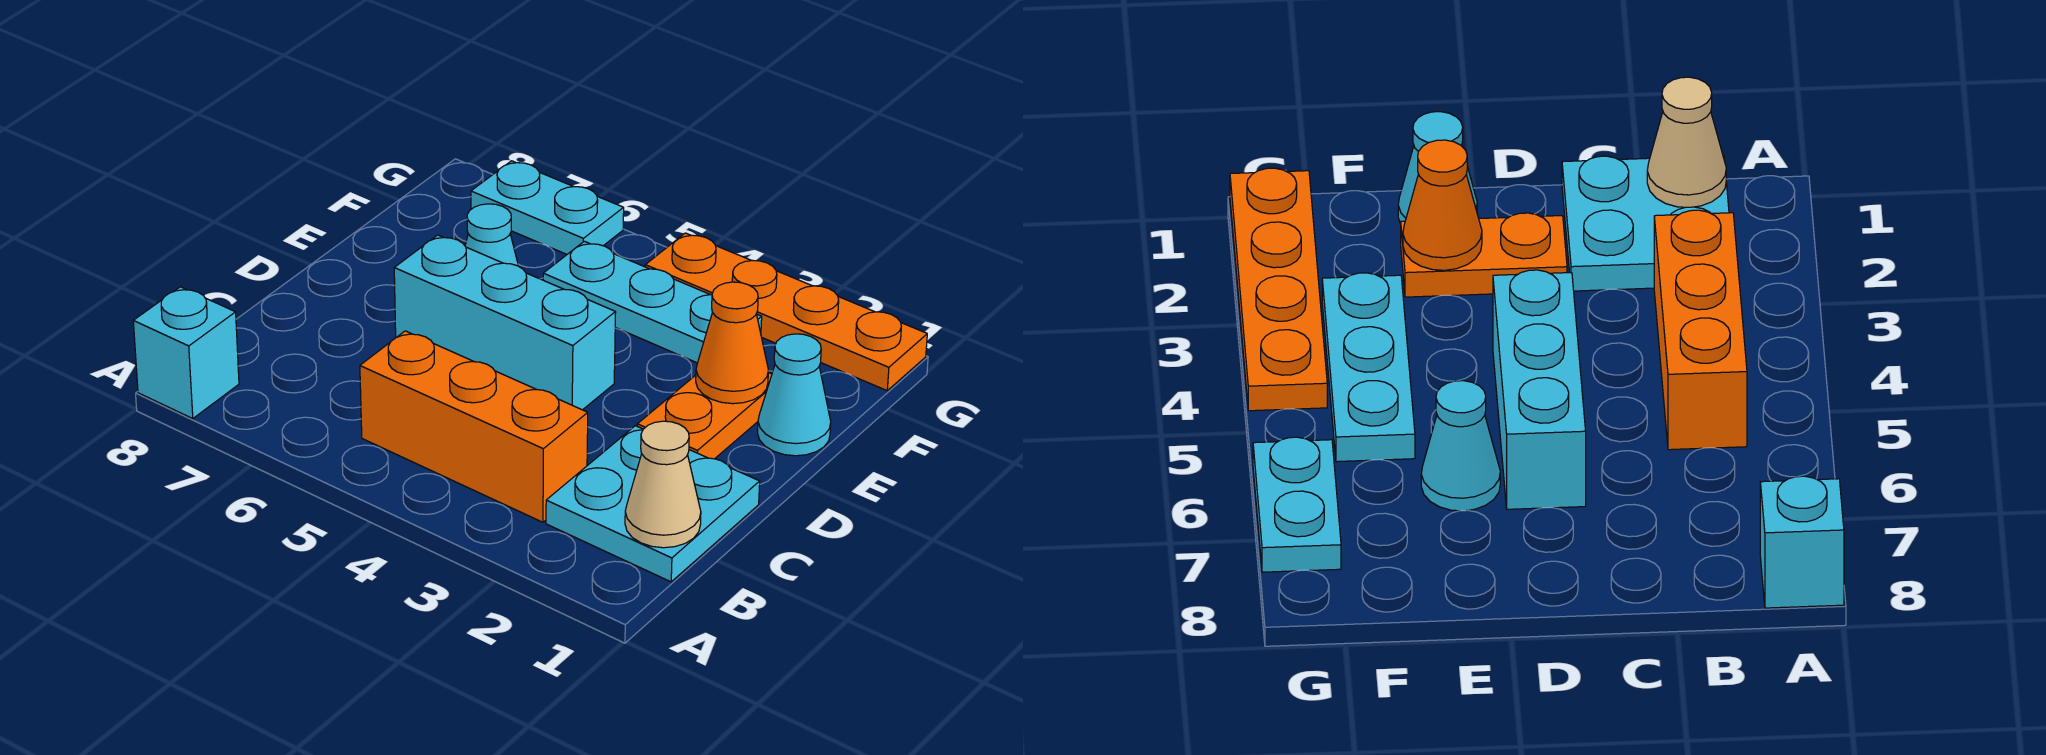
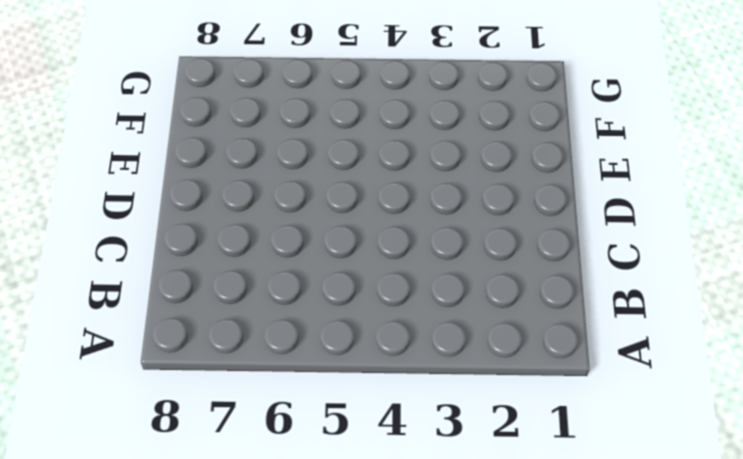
none -> cyan 1x1 brick [133,287,239,419]
none -> cyan 2x2 plate [546,426,760,582]
none -> orange 1x3 brick [360,331,588,522]

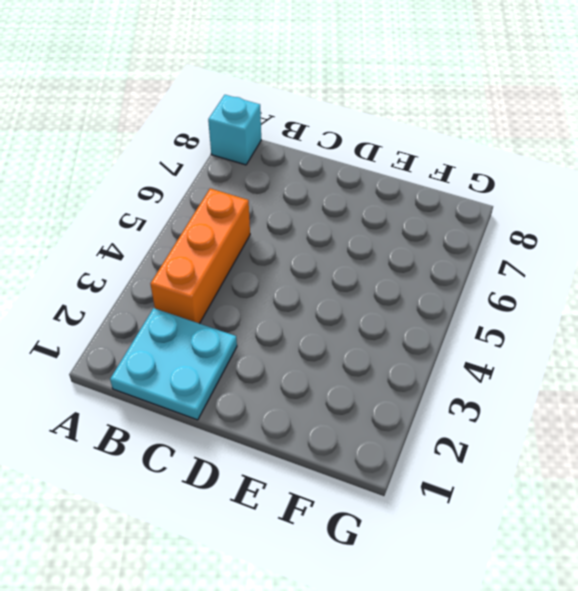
none -> orange 1x2 plate [637,372,772,459]
none -> cyan 1x3 brick [394,235,616,410]
none -> cyan 1x1 cone [758,334,831,456]

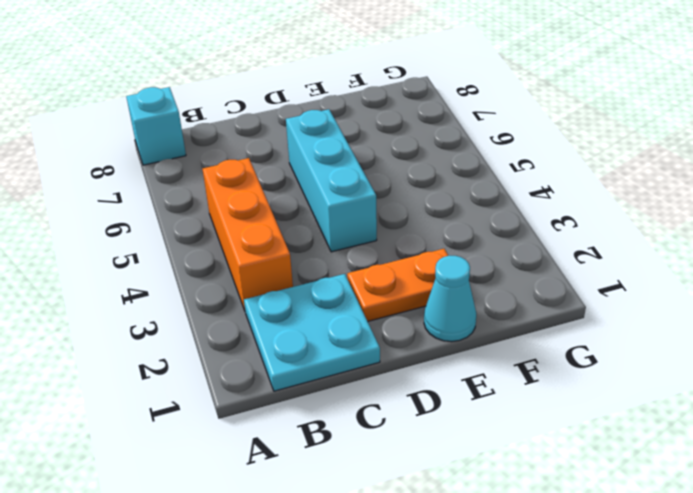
none -> cyan 1x1 cone [465,204,518,266]
none -> cyan 1x3 plate [543,241,762,363]
none -> orange 1x4 plate [645,233,927,391]

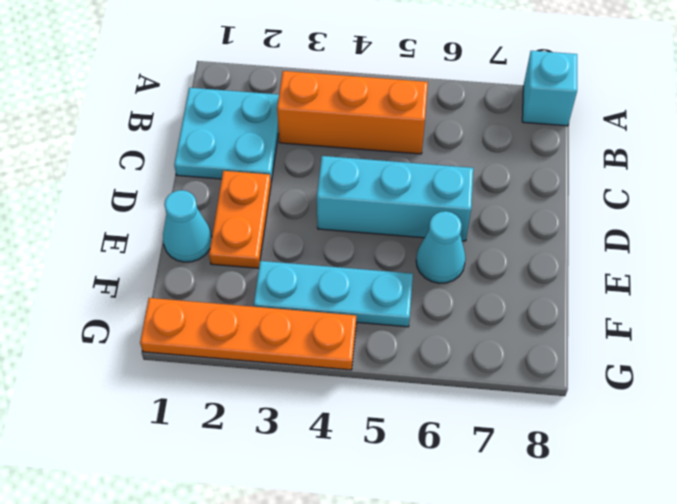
none -> cyan 1x2 plate [471,161,624,254]
none -> tan 1x1 cone [625,421,701,548]
none -> orange 1x1 cone [696,282,768,404]

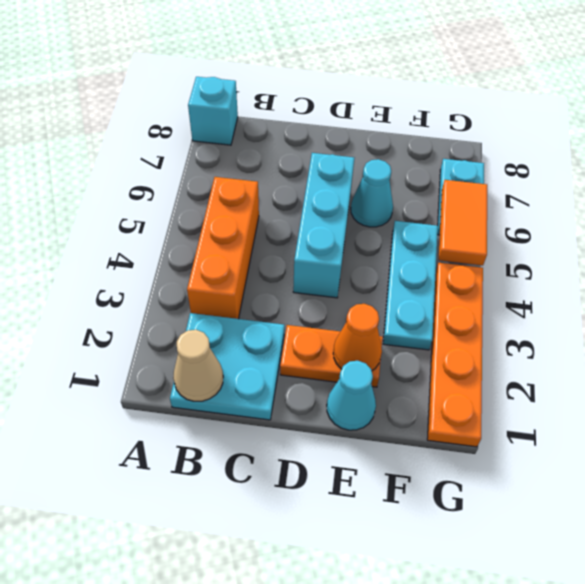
orange 1x2 tile [439,180,487,266] -> none

